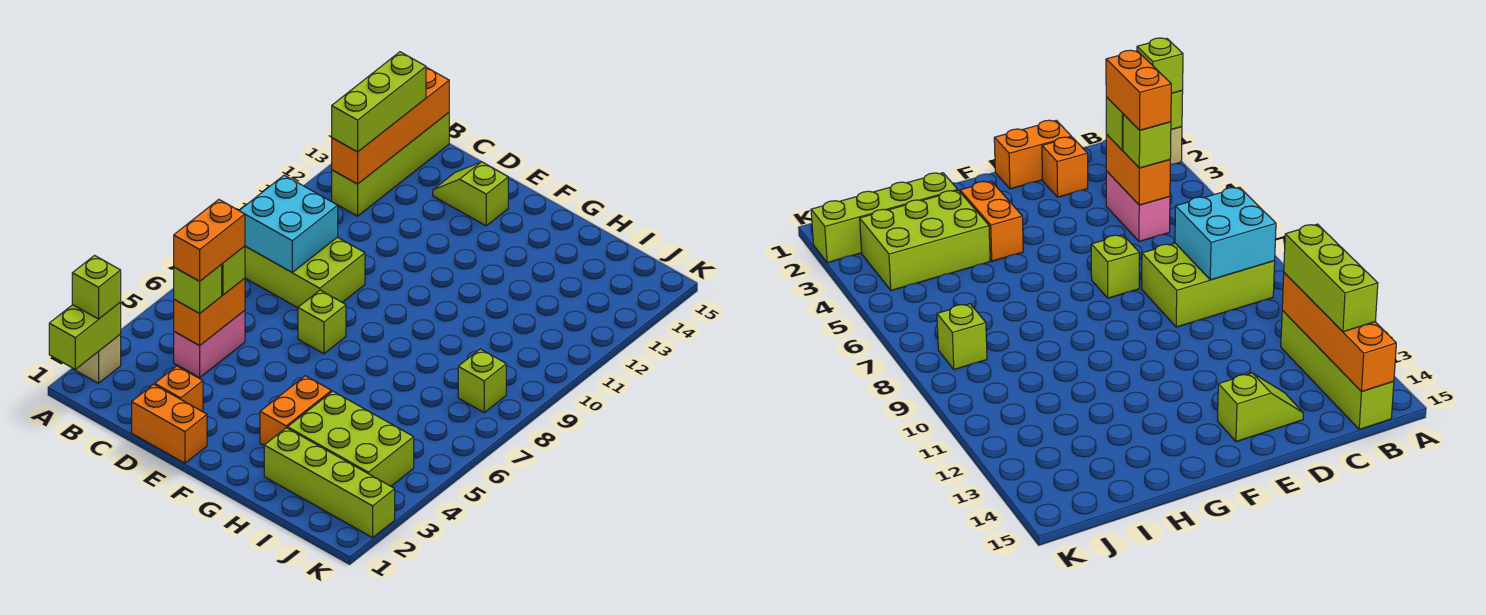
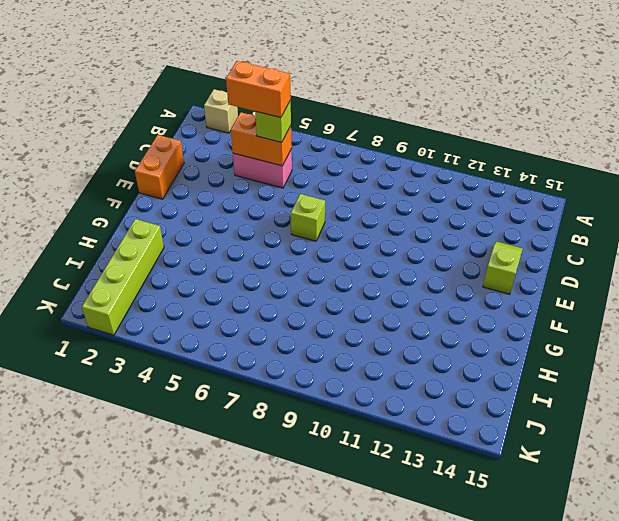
none -> lime 2x3 brick [245,237,365,308]
none -> lime 1x4 brick [332,113,449,216]
none -> orange 1x1 brick [155,366,203,412]

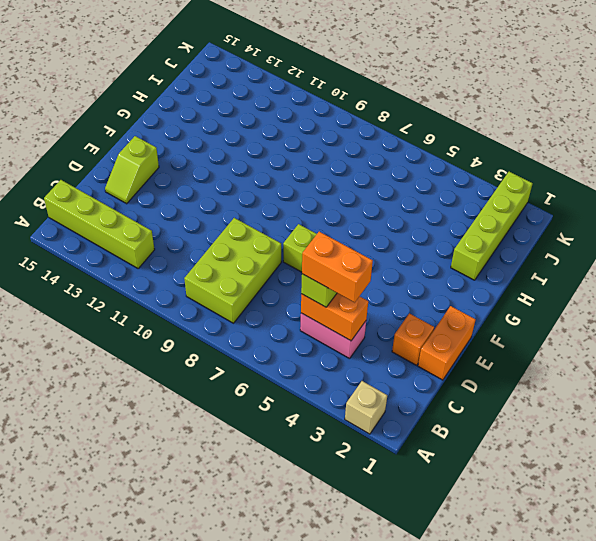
none -> orange 1x2 brick [260,376,331,445]
none -> lime 2x3 brick [288,391,414,486]
none -> lime 1x1 brick [458,349,506,412]

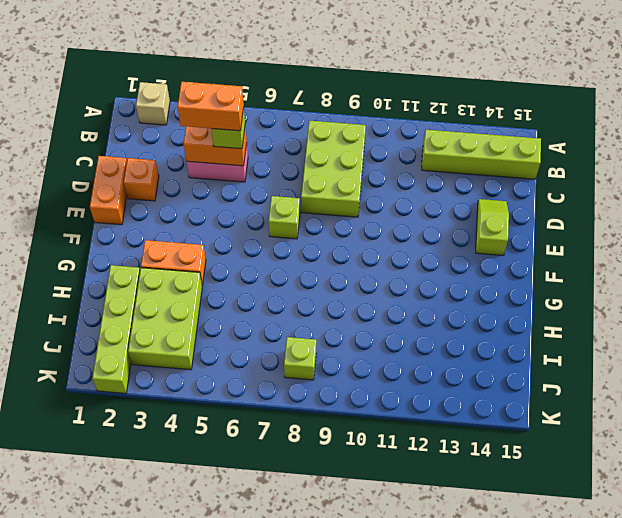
none -> lime 1x2 brick [49,302,121,369]
none -> cyan 2x2 brick [239,175,338,272]
none -> orange 1x4 brick [332,67,449,184]

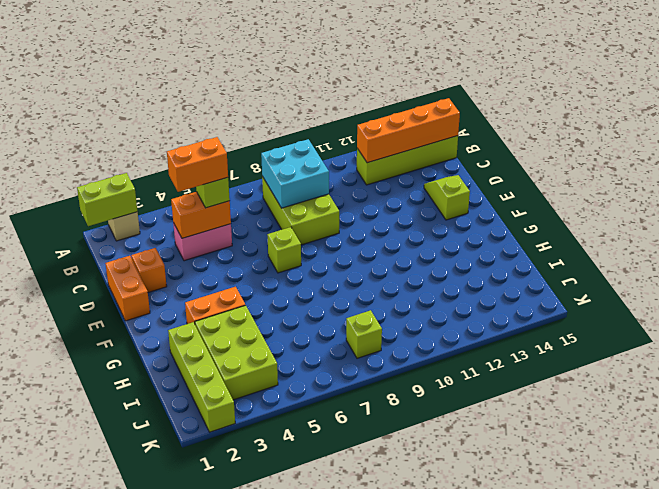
none -> lime 1x1 brick [72,256,121,319]
none -> lime 1x3 brick [332,52,426,152]
none -> lime 1x1 brick [174,265,222,313]

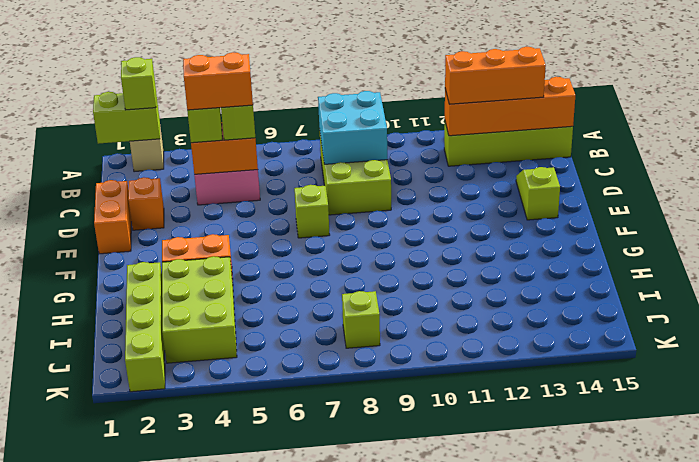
orange 1x3 brick [445,47,546,104] -> lime 1x3 brick [332,52,426,152]

